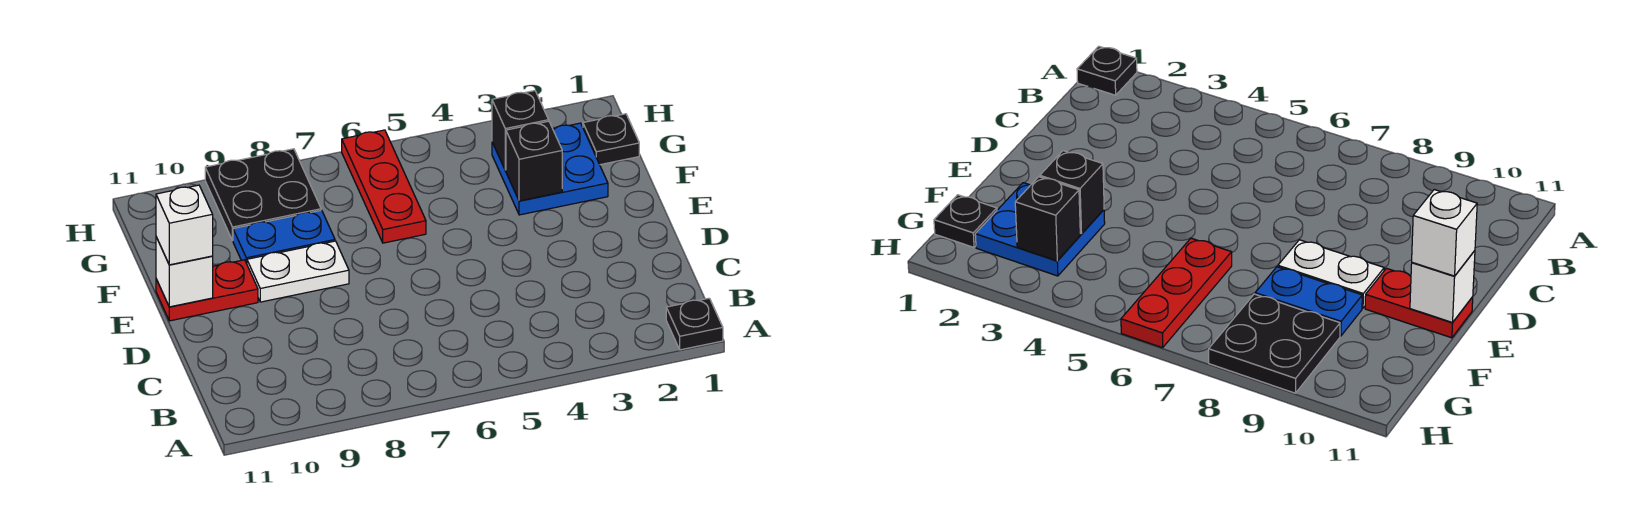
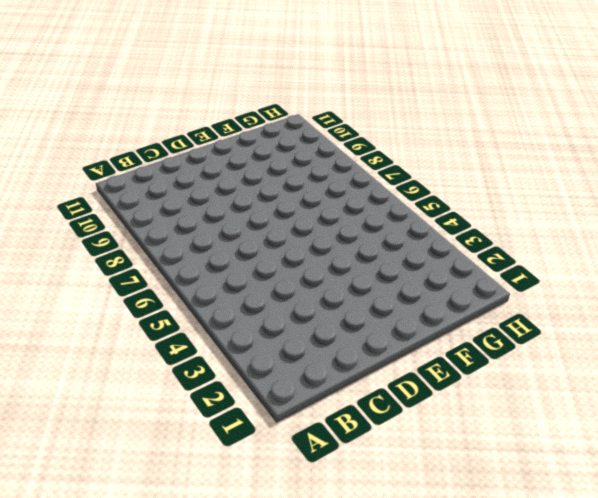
none -> black 1x1 plate [666,298,723,350]
none -> white 1x2 plate [247,241,349,302]
none -> red 1x2 plate [156,260,258,321]

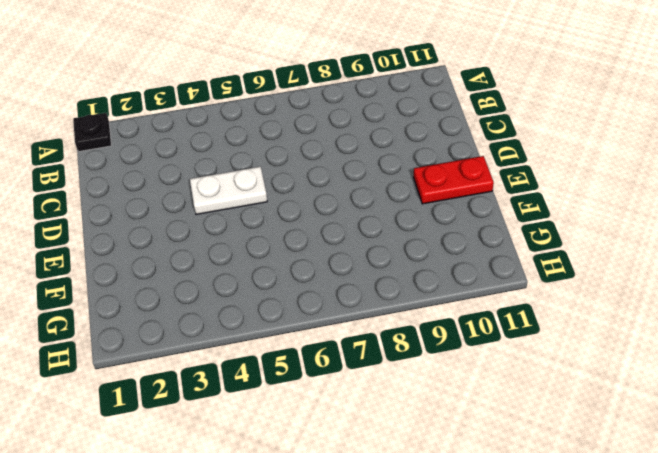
white 1x2 plate [190,167,267,214] -> white 1x2 plate moved to [247,241,349,302]
none -> blue 2x2 plate [492,123,608,215]
none -> red 1x3 plate [342,130,426,243]
none -> blue 1x2 plate [233,210,335,264]

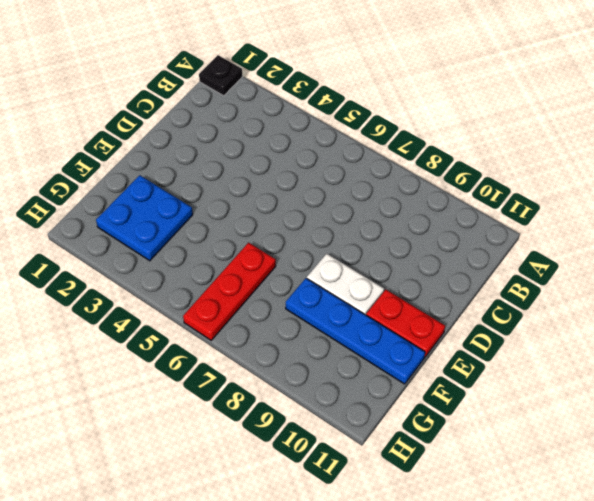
blue 1x4 plate [286,278,425,384] -> blue 1x2 plate [233,210,335,264]
none -> black 1x1 plate [583,114,639,165]
none -> black 2x2 plate [205,149,321,241]
none -> white 1x1 brick [156,237,213,307]

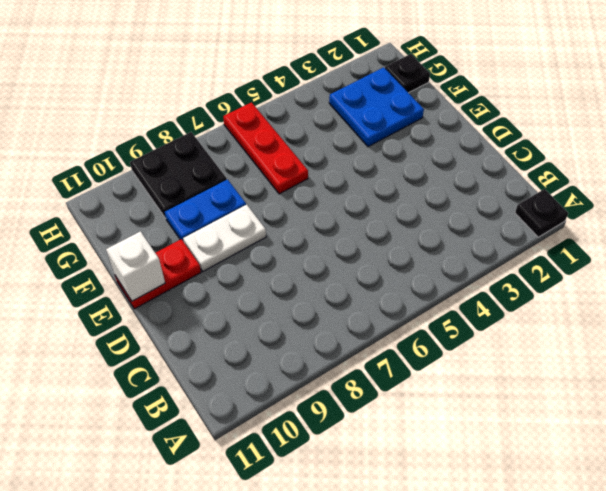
none -> black 1x1 brick [506,121,562,201]
none -> black 1x1 brick [492,91,549,170]
none -> white 1x1 brick [156,185,213,265]

